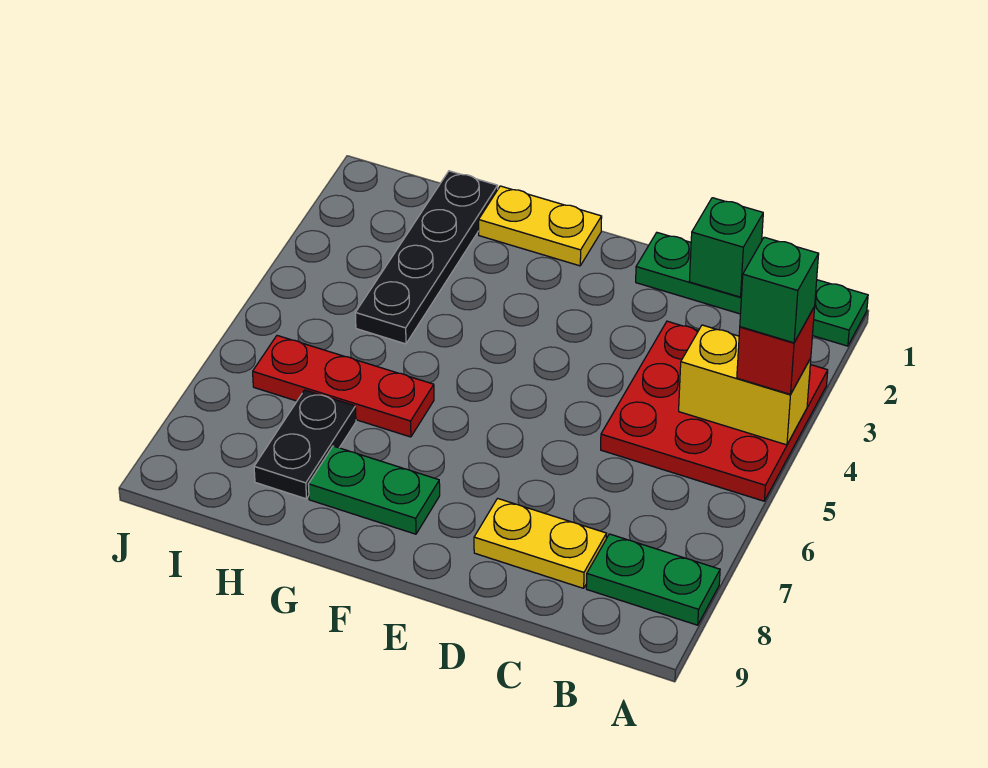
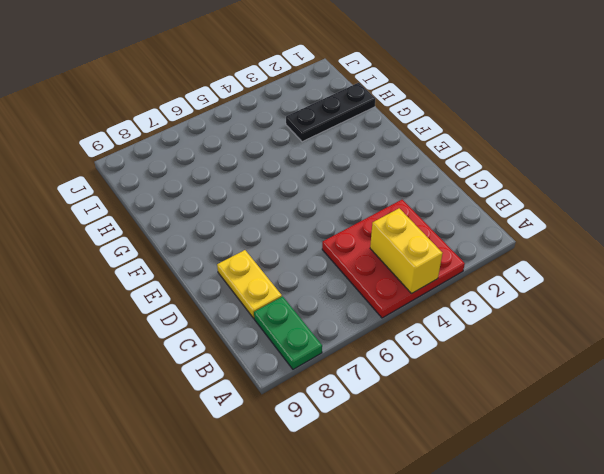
black 1x3 plate [286,83,375,142] -> black 1x4 plate [355,171,498,344]
none -> green 1x4 plate [636,233,868,346]
none -> yellow 1x2 plate [479,186,602,266]
none -> green 1x2 plate [308,446,440,534]

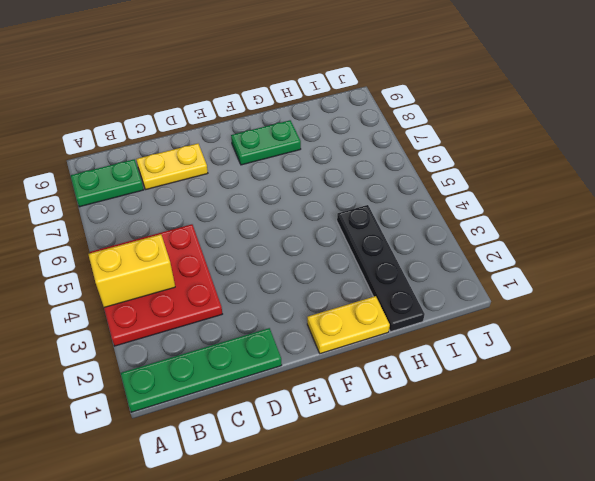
none -> red 1x3 plate [253,336,434,437]
none -> black 1x2 plate [254,390,356,499]
none -> green 1x1 brick [689,198,763,297]

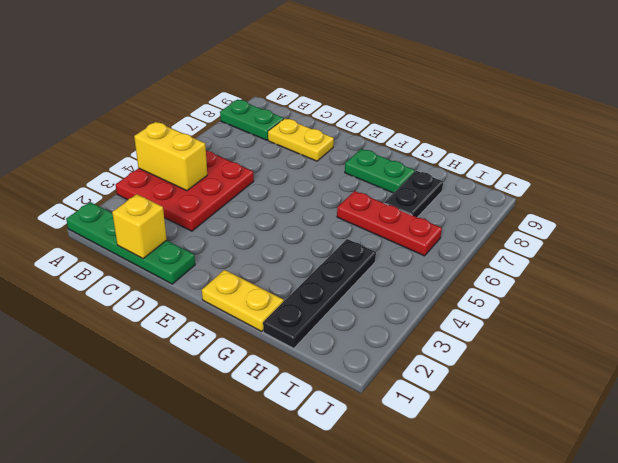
yellow 1x1 brick [112,194,167,259] -> green 1x1 brick [689,198,763,297]
none -> red 1x1 brick [737,307,815,394]
none -> green 1x1 brick [740,237,819,343]

